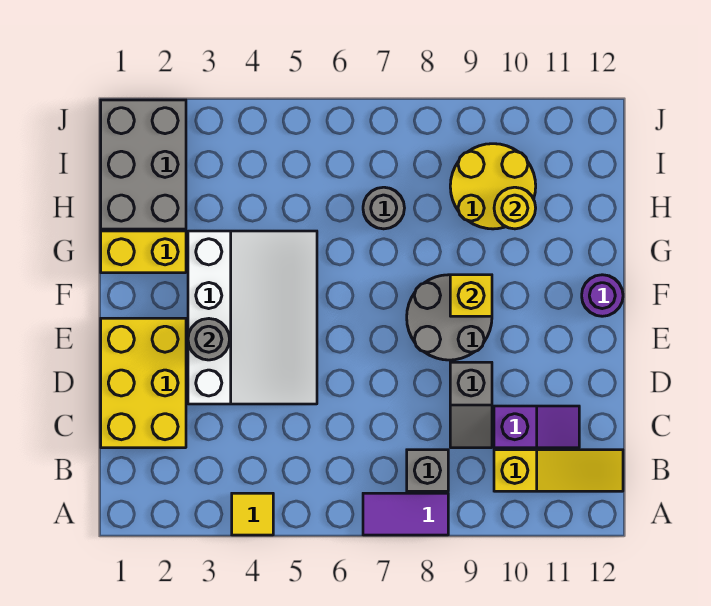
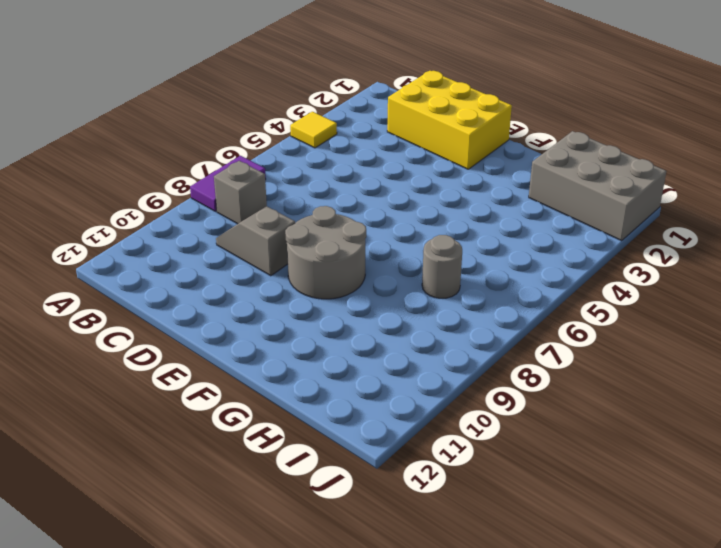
none -> yellow 1x3 slope [494,450,623,491]
none -> purple 1x2 slope [494,406,579,448]
none -> white 3x4 slope [188,231,317,404]

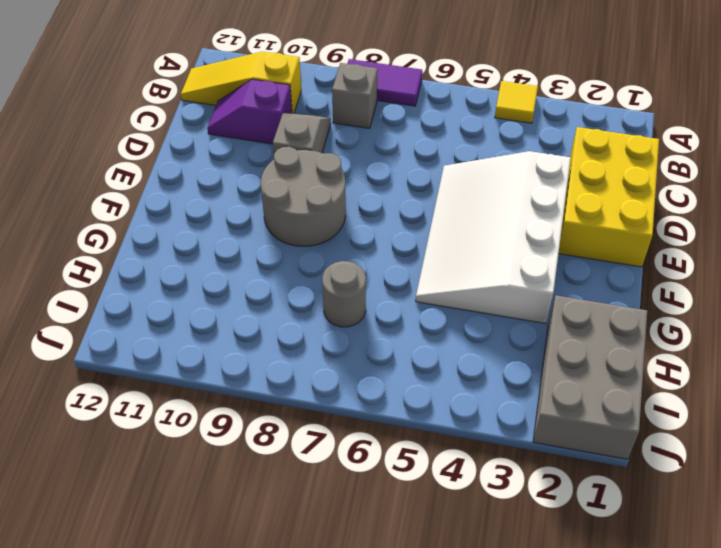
none -> purple 1x1 round brick [582,275,623,316]
none -> yellow 1x2 brick [101,231,186,273]
none -> yellow 2x2 round brick [450,144,536,229]

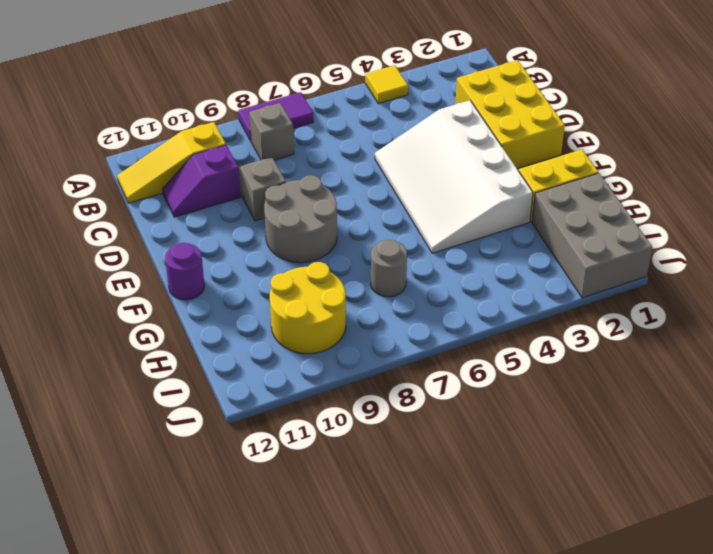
none -> grey 1x1 round brick [188,319,230,360]
none -> yellow 1x1 brick [450,275,492,316]
none -> yellow 1x1 round brick [494,187,536,229]

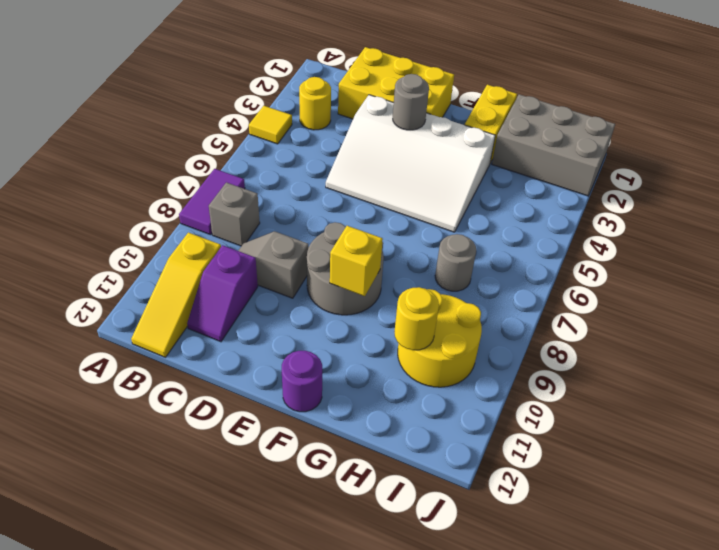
yellow 1x1 round brick [299,77,331,130] -> none

